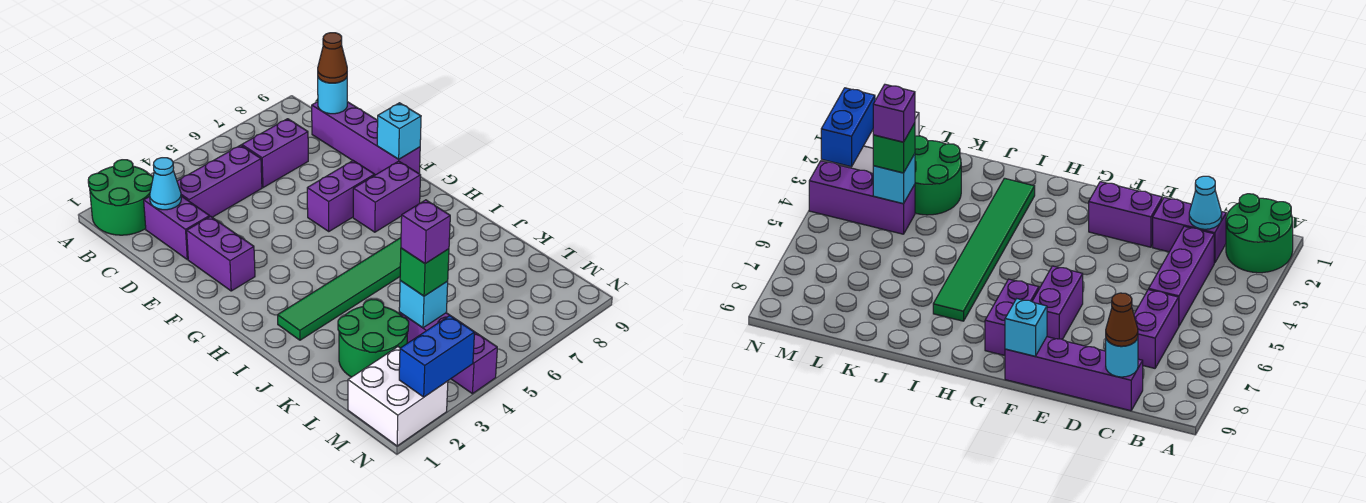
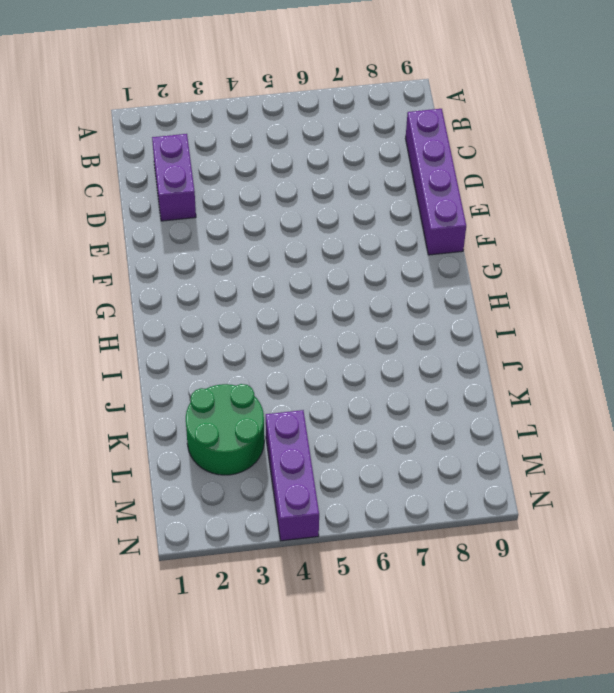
none -> green 2x2 round brick [88,160,153,235]
none -> purple 1x3 brick [177,145,262,217]
none -> purple 1x2 brick [242,119,308,188]

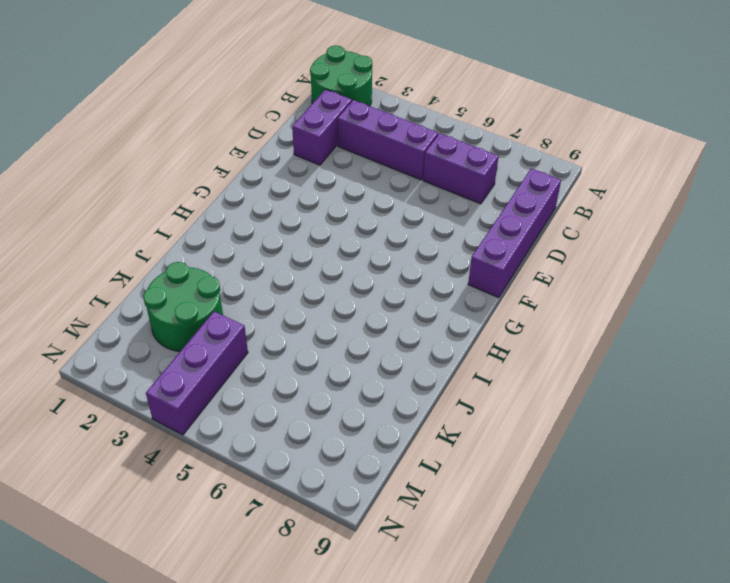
none -> purple 1x2 brick [187,216,255,291]
none -> purple 1x2 brick [307,161,375,231]
none -> purple 1x2 brick [353,161,421,232]

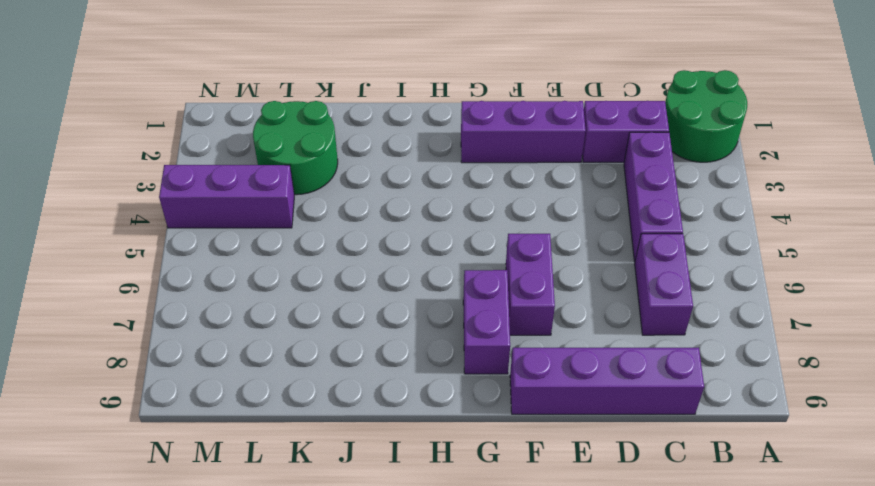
purple 1x3 brick [461,101,586,163] -> purple 1x2 brick [187,216,255,291]
none -> green 1x6 tile [278,238,401,340]
none -> white 2x2 brick [348,347,448,446]
none -> cyan 1x1 cone [150,158,181,210]

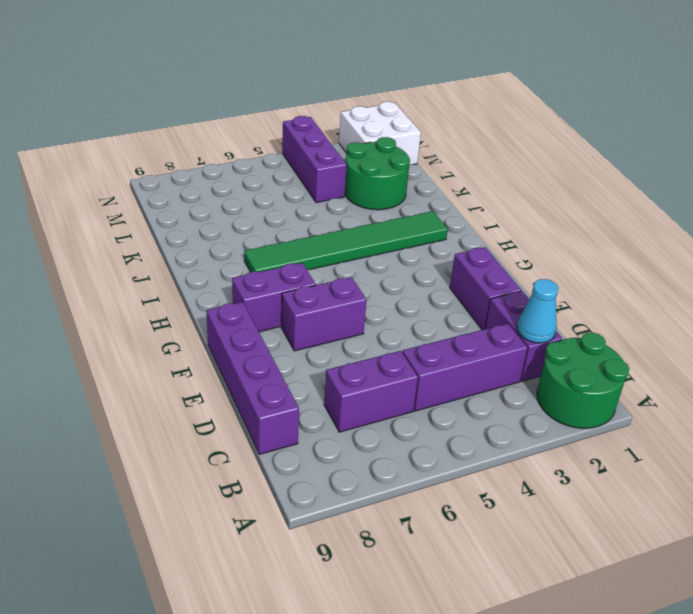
none -> cyan 1x1 round brick [318,78,347,114]
none -> cyan 1x1 brick [377,103,421,159]
none -> cyan 1x1 brick [399,281,448,328]

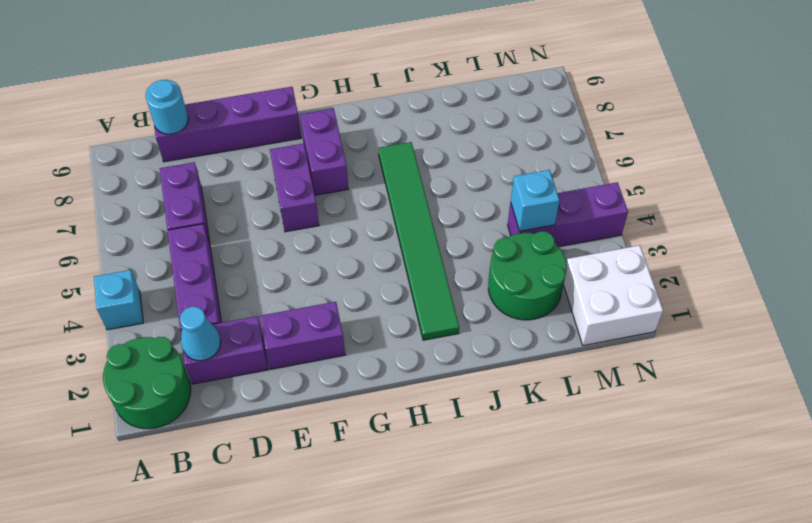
cyan 1x1 brick [94,270,143,330] -> cyan 1x1 brick moved to [377,103,421,159]
none -> blue 1x2 brick [399,316,475,397]
none -> brown 1x1 cone [318,33,347,83]
none -> green 1x1 brick [400,248,449,296]

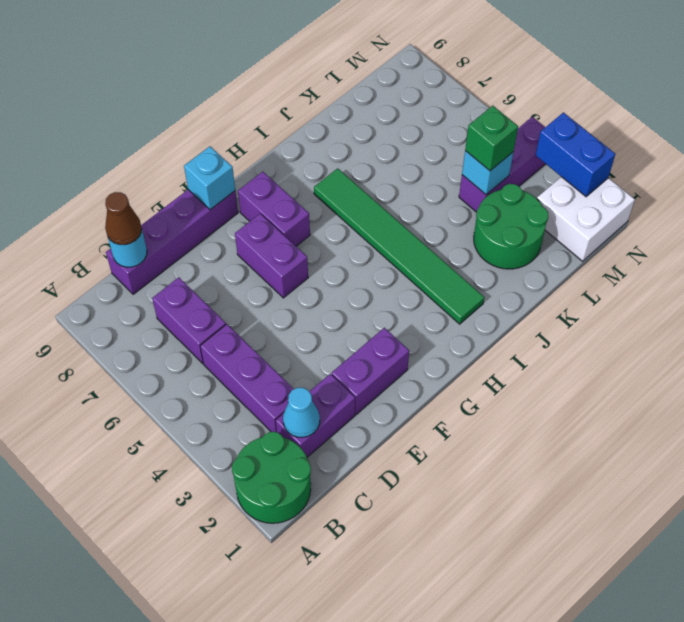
none -> purple 1x1 brick [401,200,450,264]

